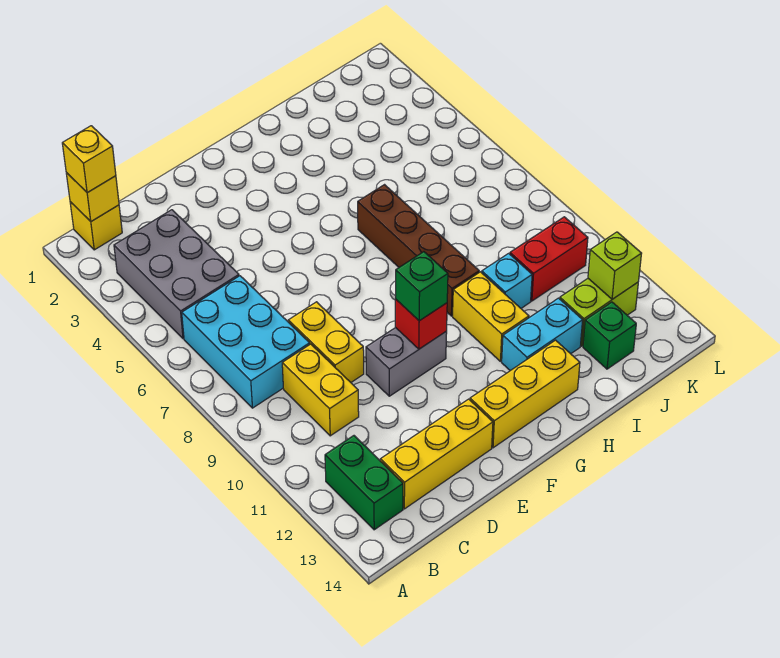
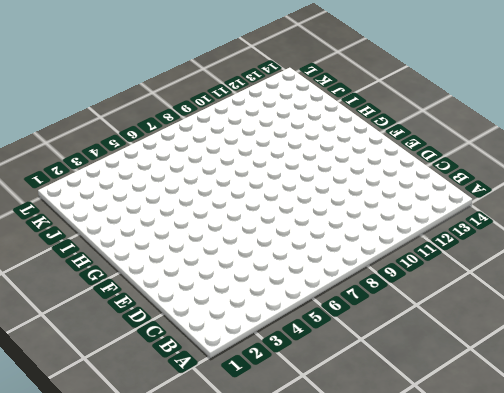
none -> yellow 1x1 brick [70,202,122,250]
none -> grey 2x3 brick [114,210,239,339]
none -> cyan 2x3 brick [182,276,310,408]

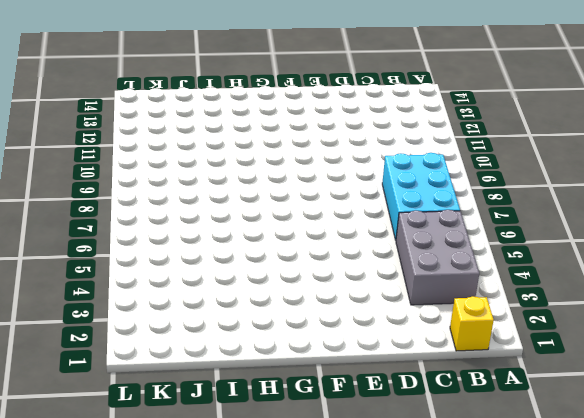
none -> green 1x2 brick [325,436,403,530]
none -> yellow 1x2 brick [282,344,359,436]
none -> yellow 1x3 brick [380,399,493,509]

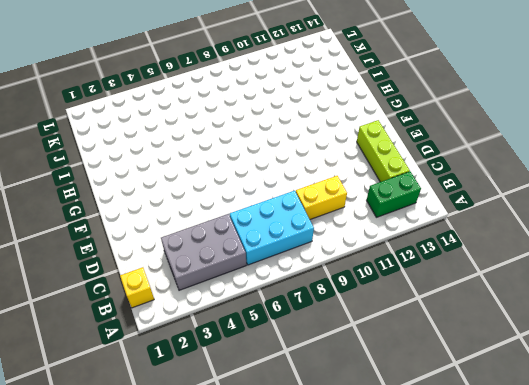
lime 1x3 brick [357,120,410,182] -> yellow 1x3 brick [380,399,493,509]
none -> yellow 1x2 brick [288,302,364,382]
none -> grey 1x2 brick [366,328,447,396]
none -> yellow 1x3 brick [470,340,580,448]

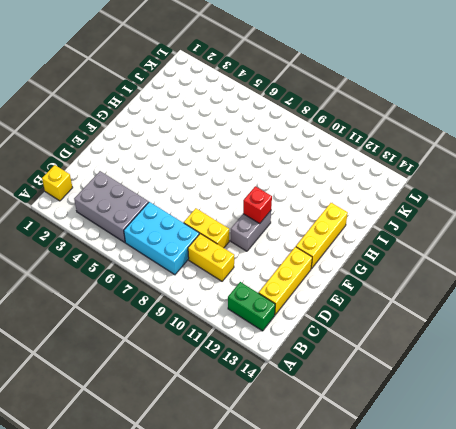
none -> brown 1x4 brick [358,185,479,316]
none -> yellow 1x2 brick [453,272,529,361]
none -> cyan 1x2 brick [502,298,583,371]

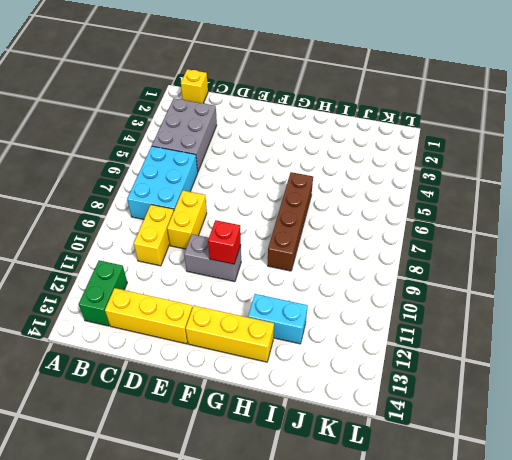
none -> yellow 1x2 brick [453,272,529,361]
none -> cyan 1x1 brick [482,253,532,308]
none -> red 1x2 brick [510,217,588,301]

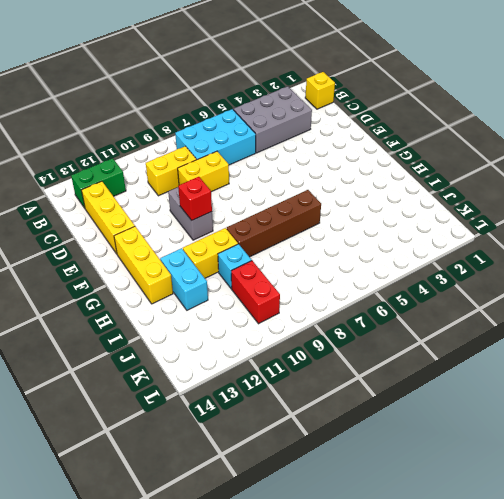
none -> lime 1x2 brick [560,279,638,346]
none -> green 1x1 brick [583,302,636,369]
none -> yellow 1x1 brick [66,173,119,221]

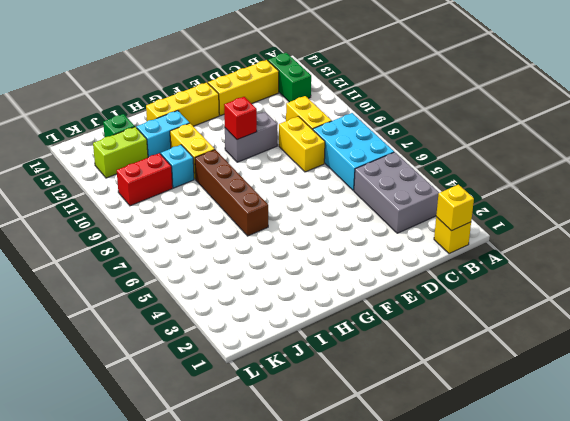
none -> lime 1x1 brick [588,232,642,299]
none -> yellow 1x1 brick [62,126,116,193]
none -> green 1x1 brick [396,252,448,321]

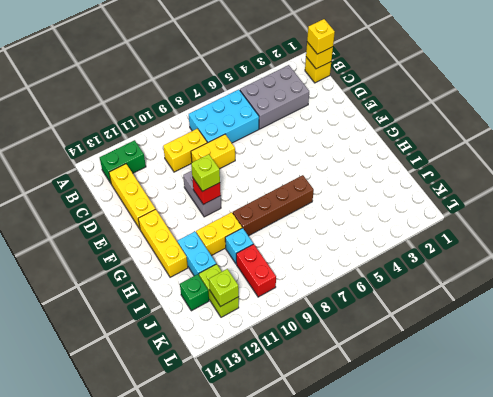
lime 1x1 brick [191,154,220,192] -> green 1x1 brick [396,252,448,321]

